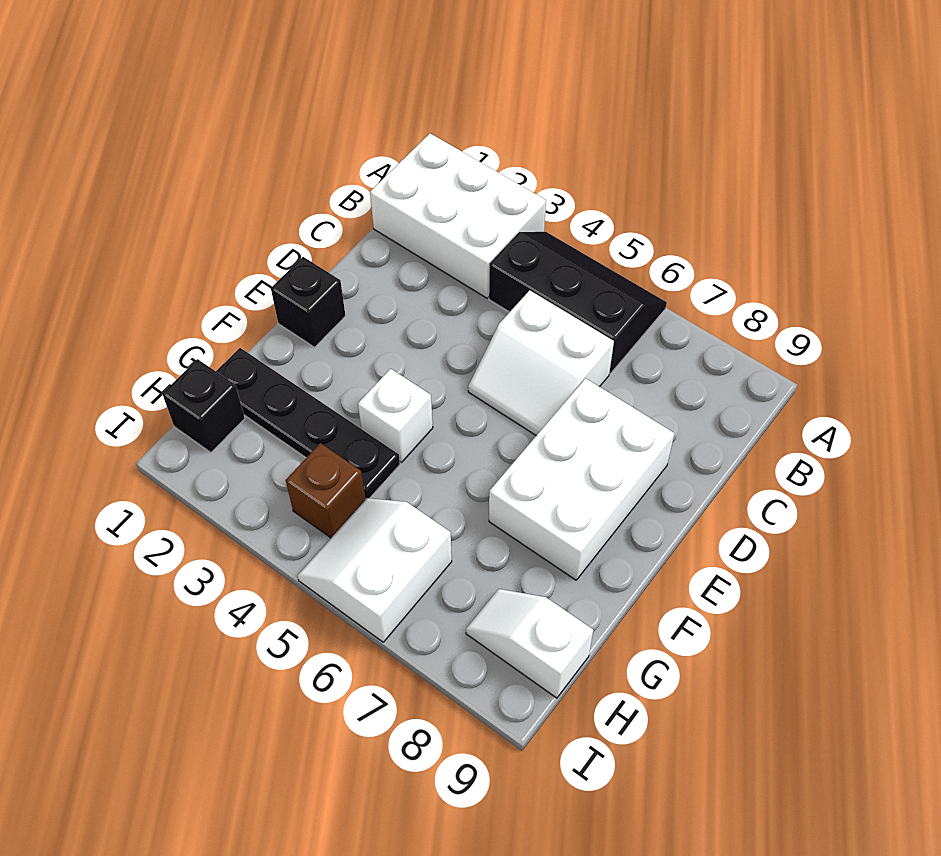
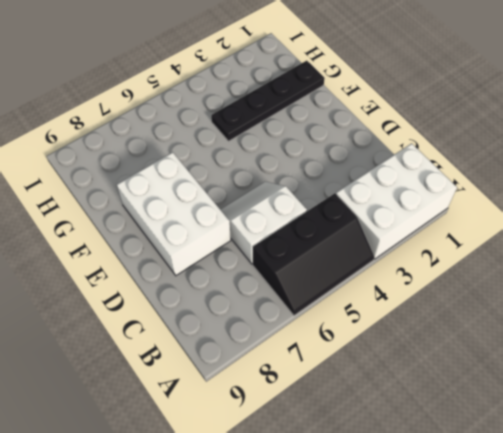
none -> black 1x1 brick [271,257,346,347]
none -> white 1x1 brick [358,369,433,463]

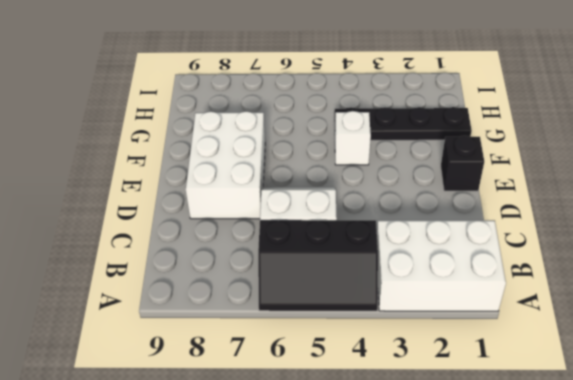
none -> black 1x1 brick [162,359,245,453]
none -> brown 1x1 brick [286,443,366,538]

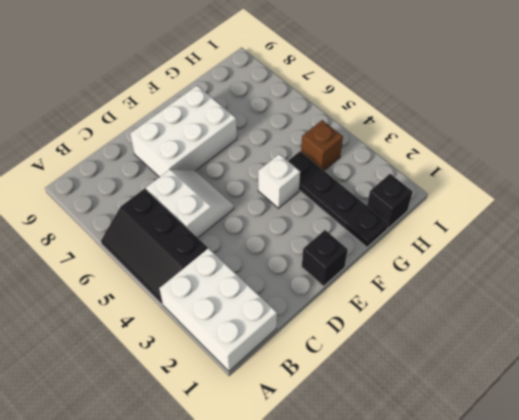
none -> white 2x2 slope [298,498,452,642]
none -> white 1x2 slope [466,589,593,698]

